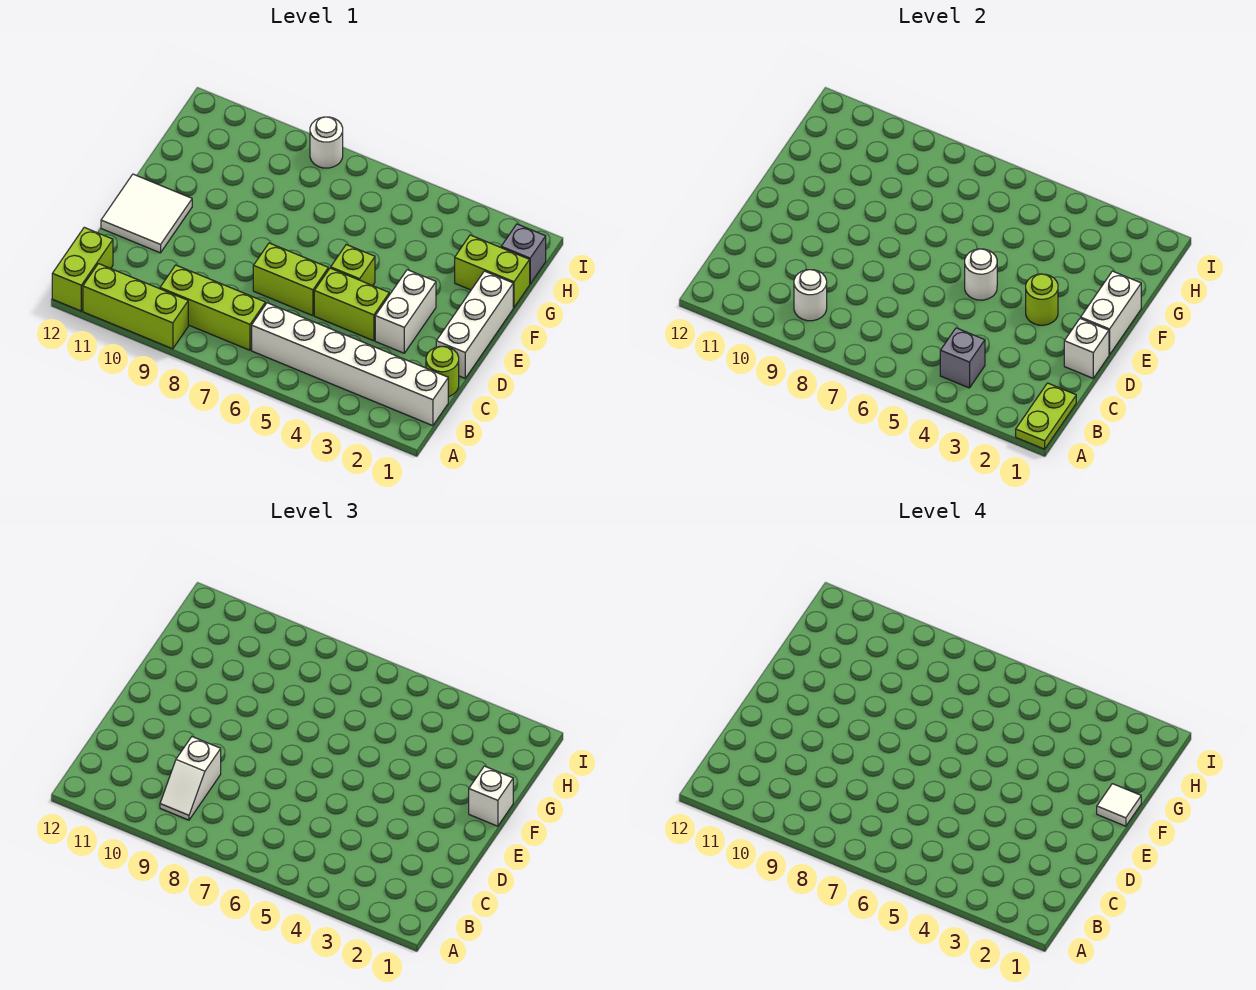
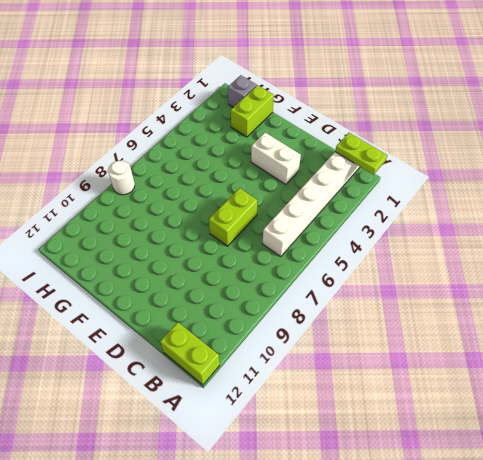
none -> lime 1x3 brick [83,264,188,349]
none -> lime 1x3 brick [160,265,265,350]
none -> lime 1x1 round brick [426,346,459,397]

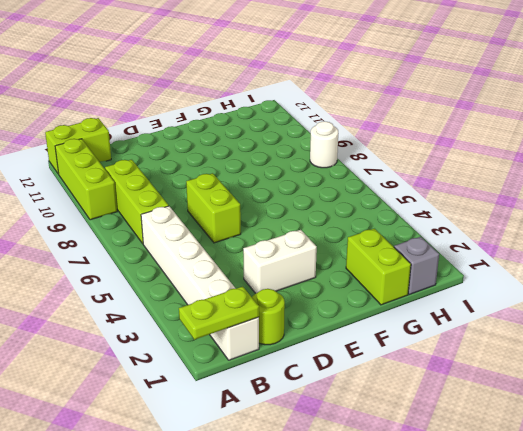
none -> white 1x3 brick [436,271,513,378]
none -> lime 1x2 brick [314,268,389,341]
none -> white 2x2 tile [101,174,192,253]

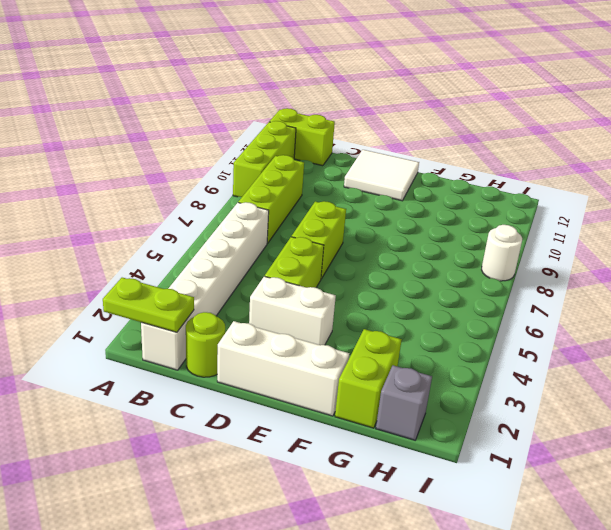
none -> lime 1x1 brick [331,245,375,286]
none -> grey 1x1 brick [940,328,985,388]
none -> white 1x1 round brick [794,270,827,321]

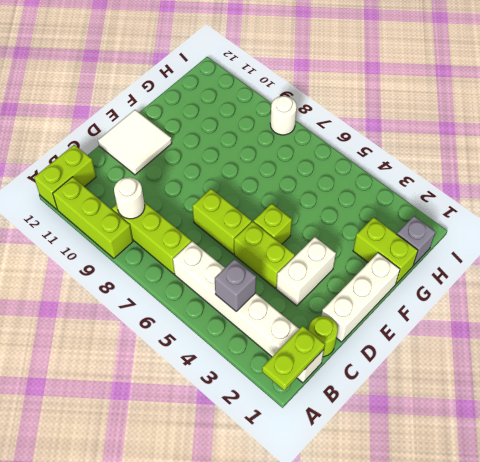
none -> white 1x1 brick [1064,318,1109,378]
none -> white 1x2 brick [1081,271,1141,355]
none -> lime 1x1 round brick [1026,274,1058,325]

